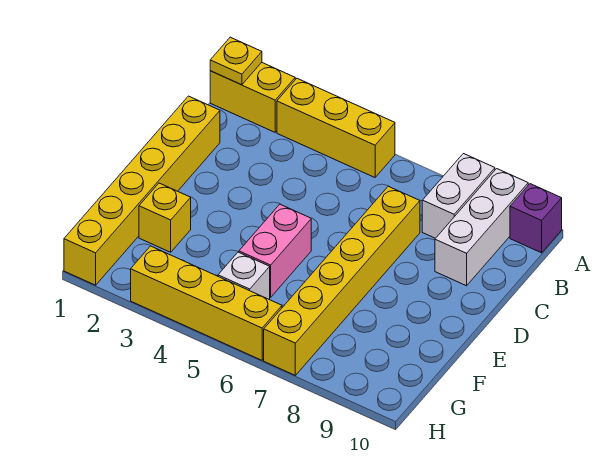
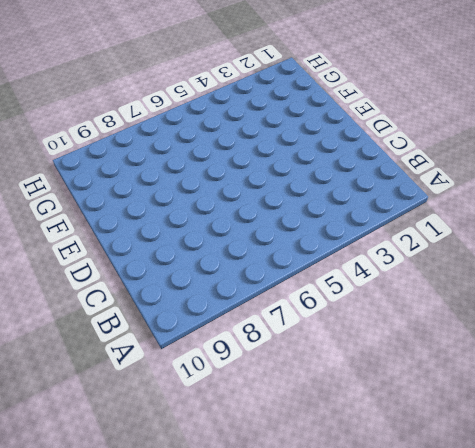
none -> yellow 1x2 brick [210,62,295,132]
none -> yellow 1x3 brick [277,78,395,177]
none -> white 1x2 brick [422,154,495,238]

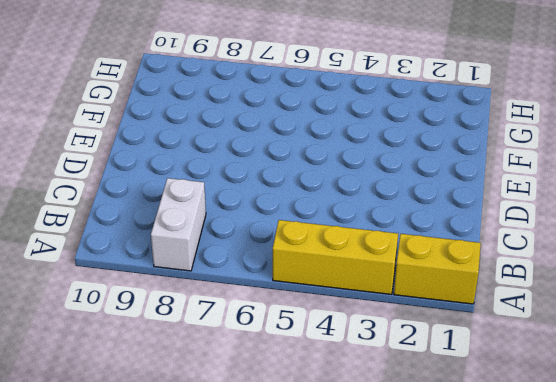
none -> white 1x3 brick [435,169,528,286]
none -> purple 1x1 brick [510,184,562,253]
none -> yellow 1x6 brick [64,96,220,285]

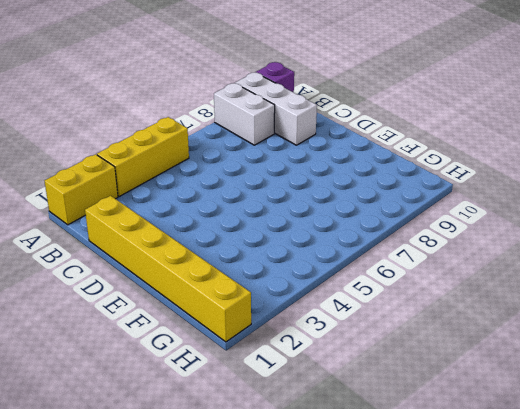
none -> yellow 1x6 brick [264,186,420,375]
none -> pink 1x2 brick [239,204,311,297]
none -> yellow 1x1 brick [139,183,191,252]

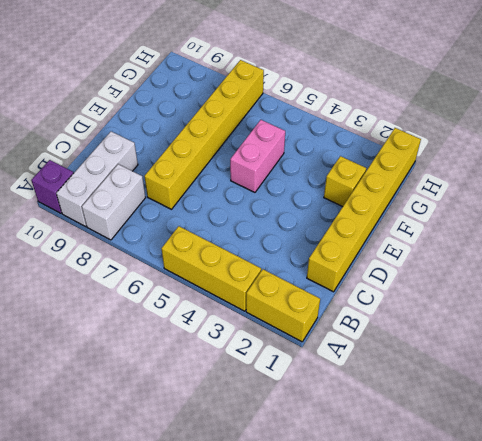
none -> white 1x1 brick [218,252,270,299]
none -> yellow 1x4 brick [131,246,282,360]
none -> yellow 1x1 plate [210,37,262,85]

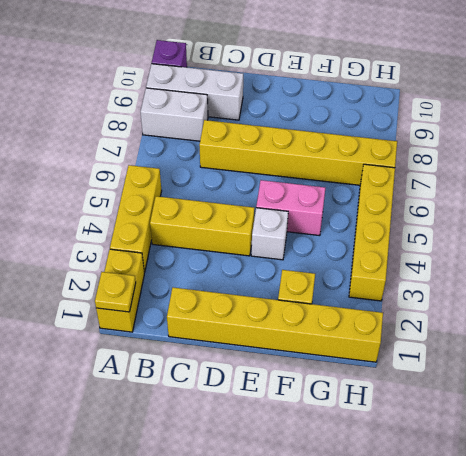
yellow 1x3 brick [150,196,254,256] -> none
white 1x1 brick [251,208,288,260] -> white 1x1 brick moved to [218,252,270,299]

